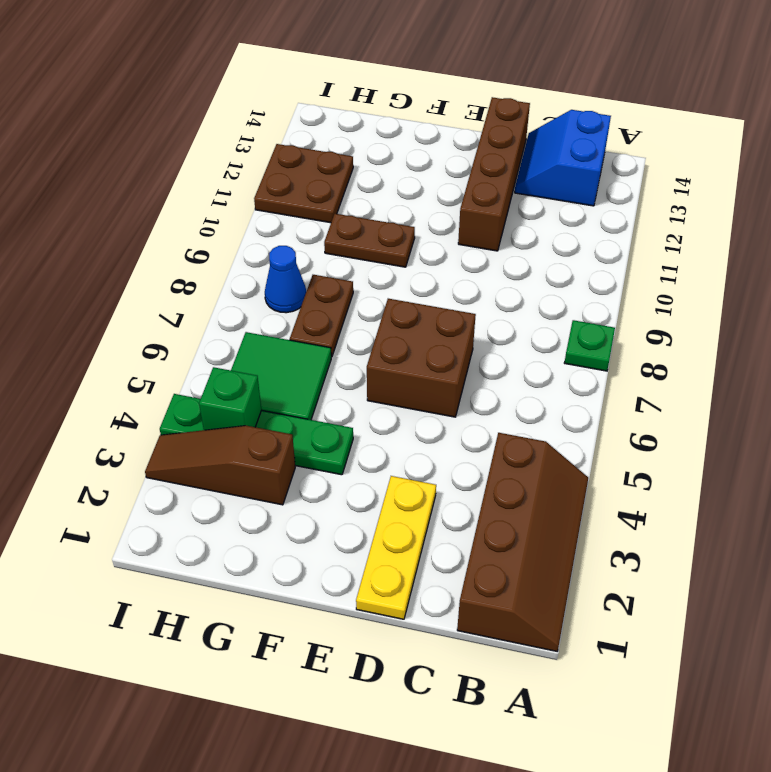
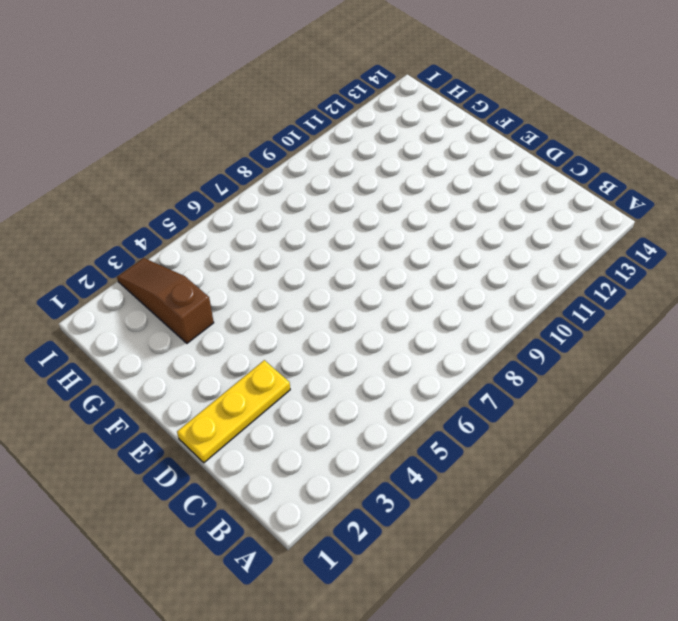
none -> brown 2x4 slope [457,433,588,651]
none -> green 1x1 plate [564,320,615,371]
none -> blue 2x2 slope [515,110,611,206]

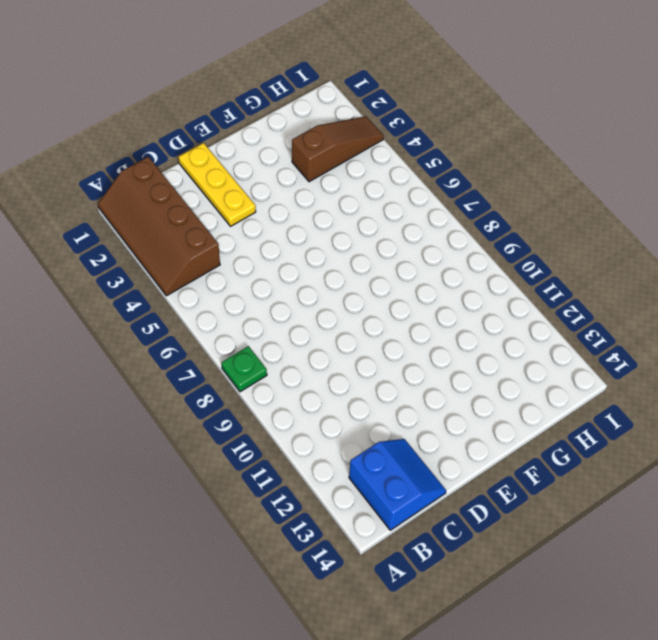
none -> brown 2x2 brick [367,299,476,417]
none -> brown 1x4 brick [458,97,530,251]
none -> green 1x4 plate [160,394,353,475]

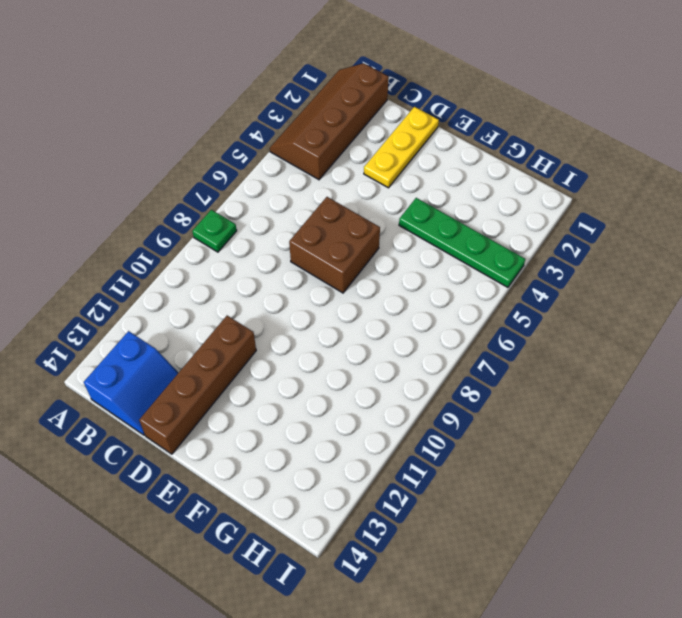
none -> brown 1x2 plate [324,214,415,267]
none -> brown 1x3 slope [145,426,295,505]
none -> green 2x2 tile [231,332,331,420]

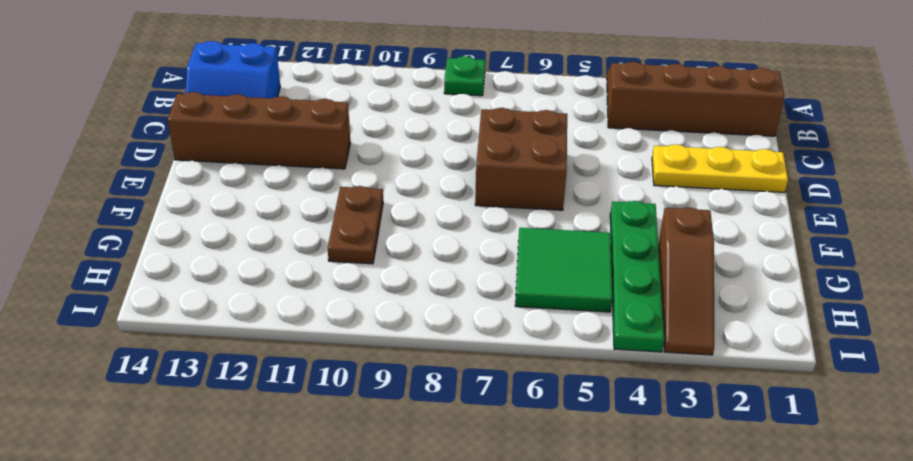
none -> brown 1x2 plate [290,275,353,357]
none -> blue 1x1 cone [265,246,306,313]
none -> brown 2x2 plate [254,144,353,223]

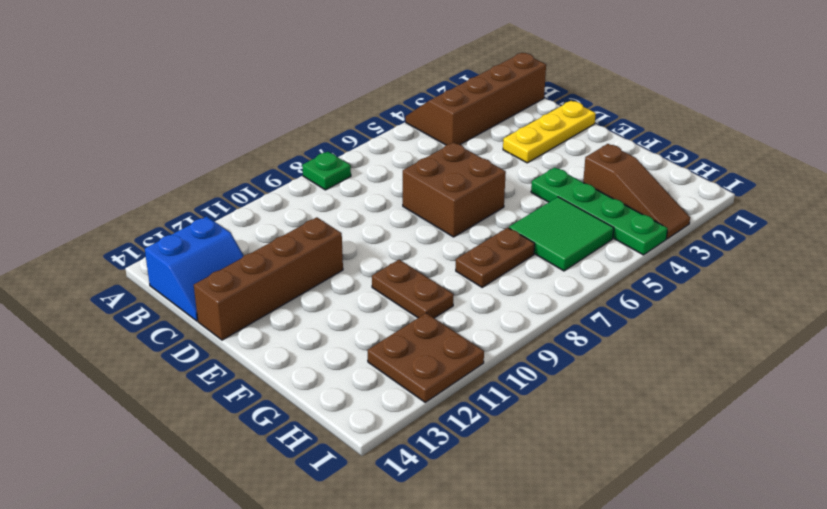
none -> blue 1x1 cone [265,246,306,313]
none -> green 1x1 brick [199,367,261,430]

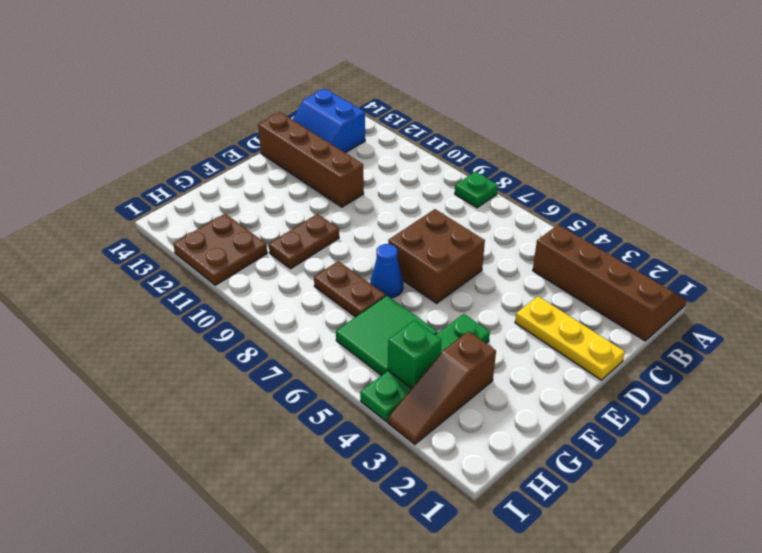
blue 1x1 cone [370,244,403,298] -> blue 1x1 cone moved to [265,246,306,313]

